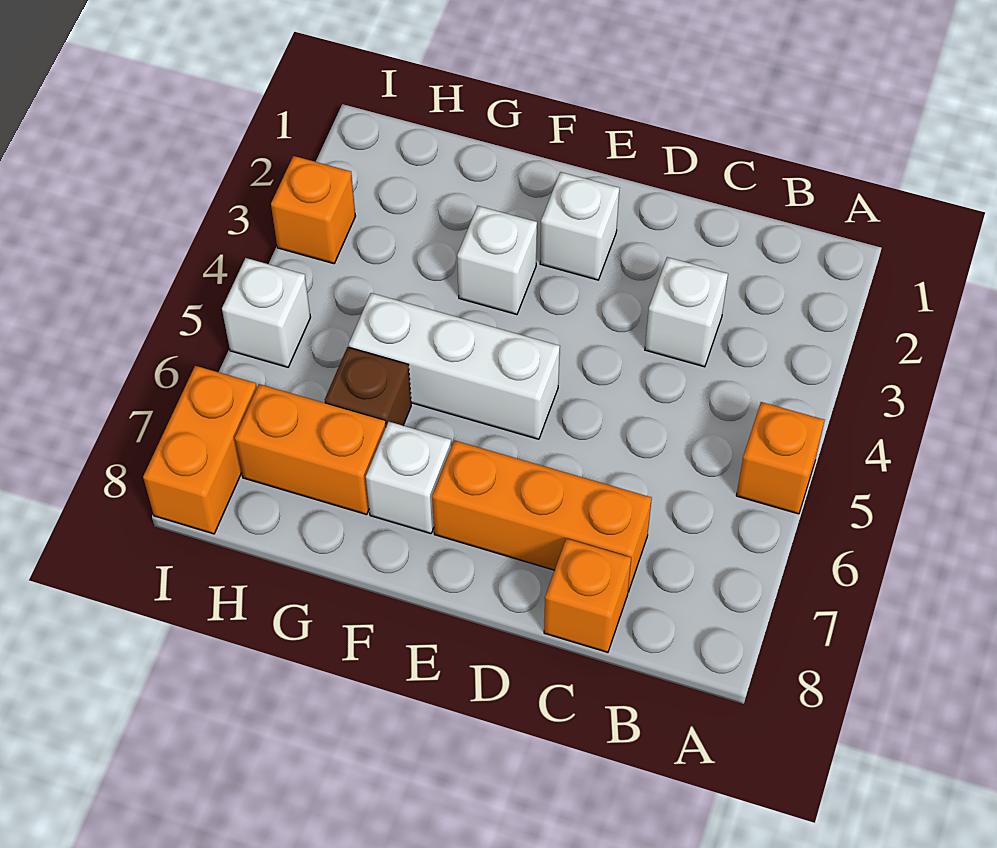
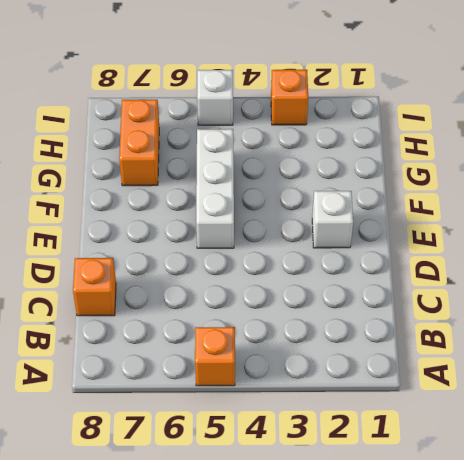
none -> white 1x1 brick [645,257,728,367]
none -> orange 1x3 brick [432,440,652,592]
none -> white 1x1 brick [457,206,537,314]

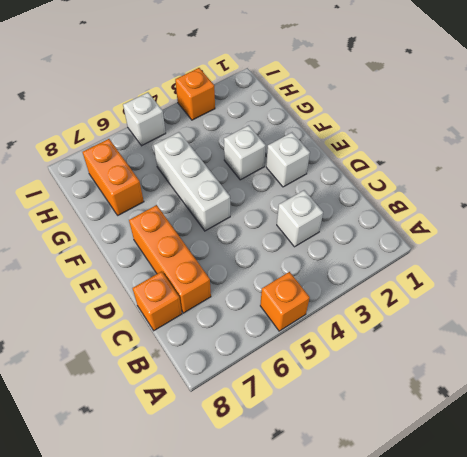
none -> white 1x1 brick [366,422,451,534]
none -> brown 1x1 brick [325,347,411,426]
none -> orange 1x2 brick [143,366,257,534]

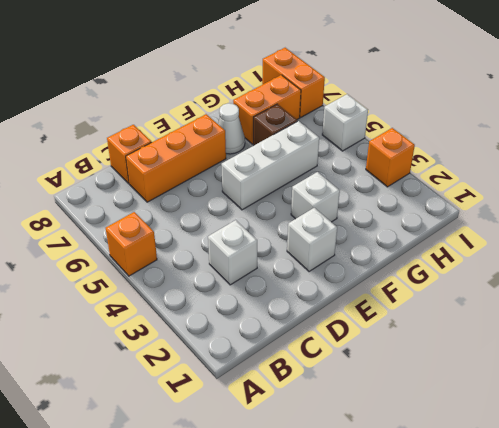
white 1x1 cone [218,103,245,154] -> white 1x1 brick [366,422,451,534]

